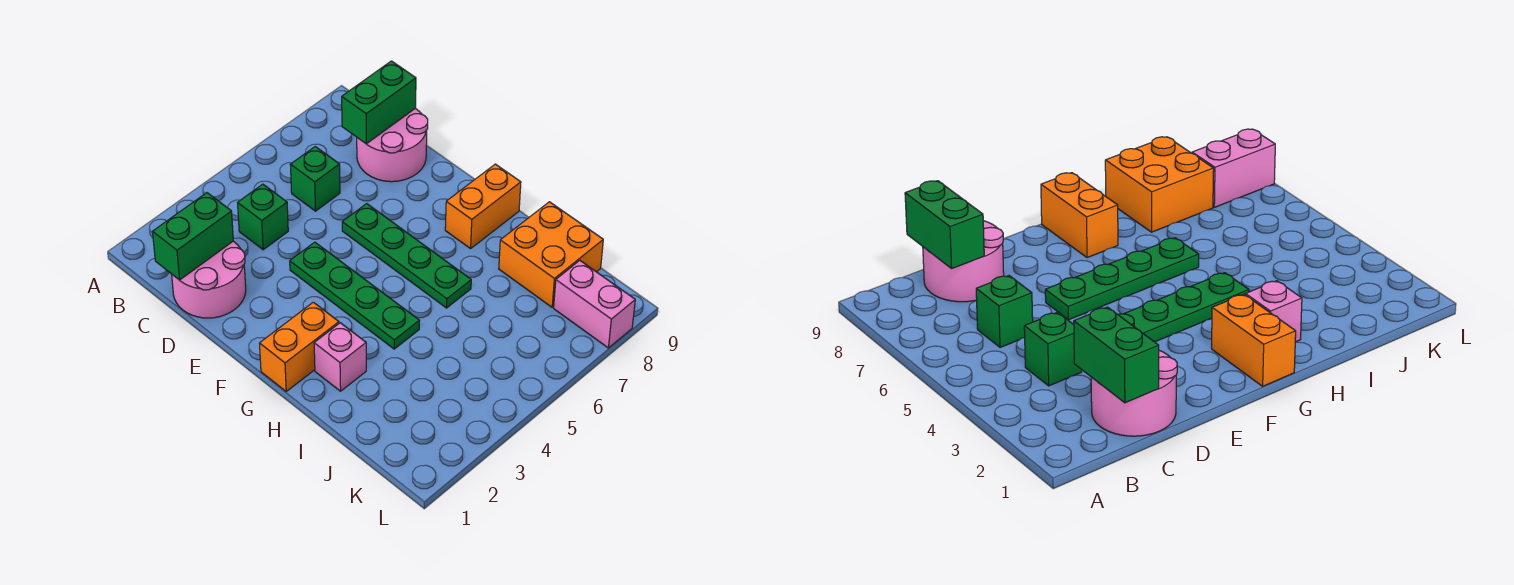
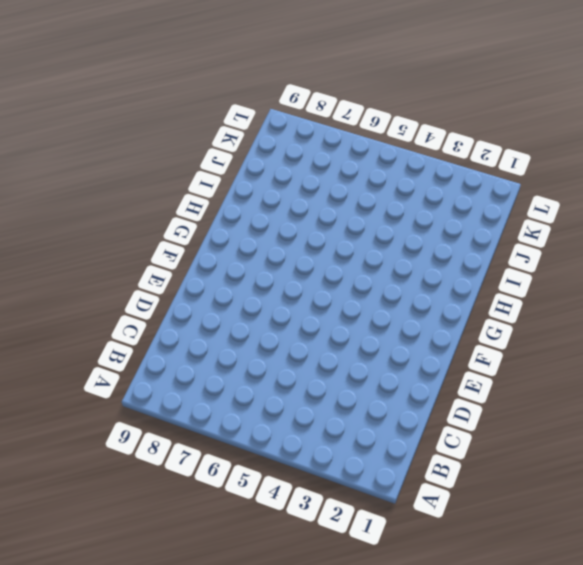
none -> pink 2x2 round brick [172,241,246,318]
none -> green 1x1 brick [238,184,288,250]
none -> green 1x1 brick [290,147,340,211]

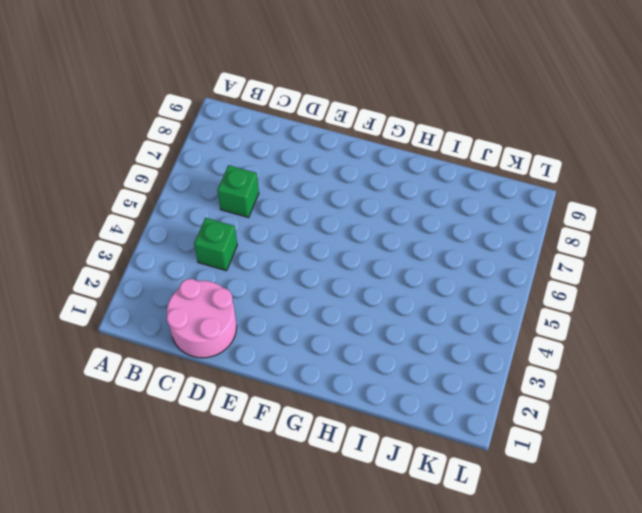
none -> pink 2x2 round brick [357,108,428,182]
none -> green 1x4 plate [290,242,420,349]
none -> green 1x4 plate [342,204,471,308]

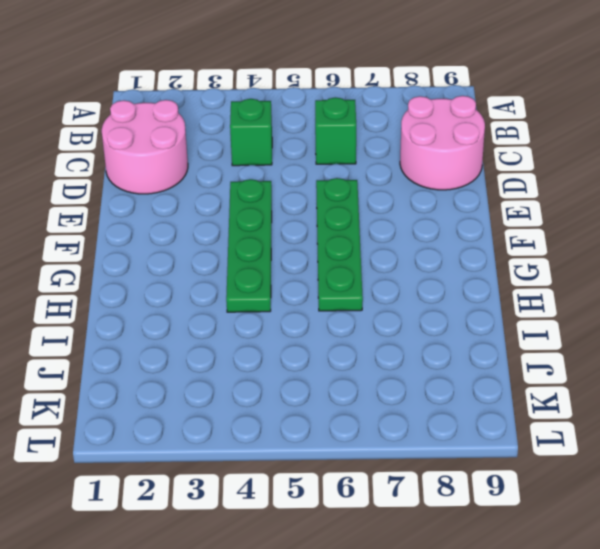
none -> orange 1x2 brick [260,302,339,391]
none -> orange 1x2 brick [445,164,521,249]
none -> pink 1x1 brick [314,323,366,391]

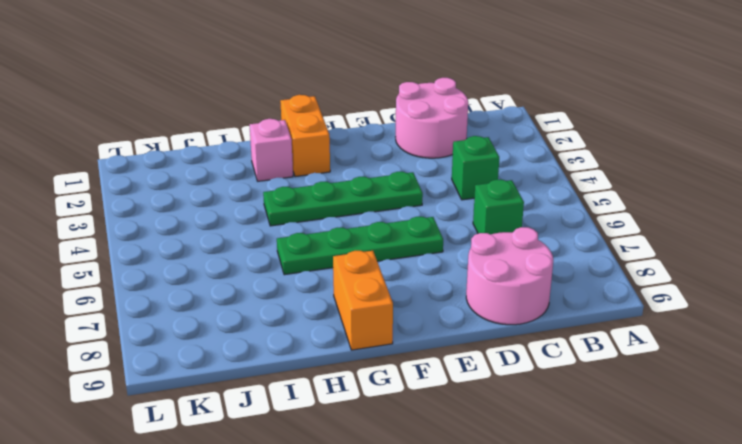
none -> orange 2x2 brick [499,202,603,307]
none -> pink 1x2 brick [554,261,635,348]
none -> green 1x2 brick [153,193,233,280]

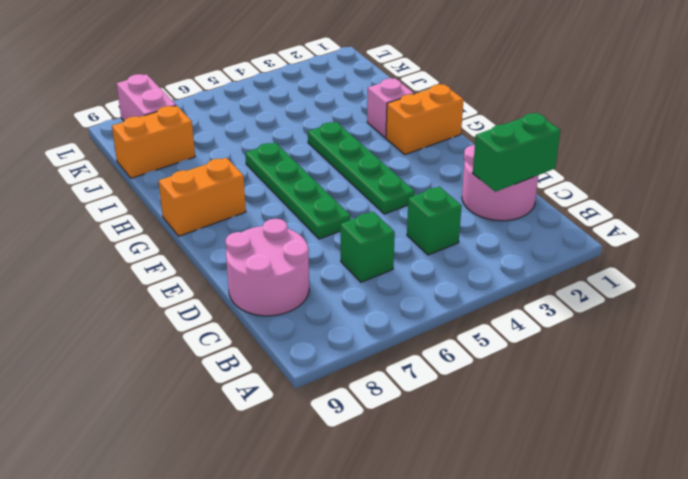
orange 1x2 brick [112,106,195,178] -> orange 2x2 brick [499,202,603,307]
none -> green 1x2 brick [342,61,416,144]

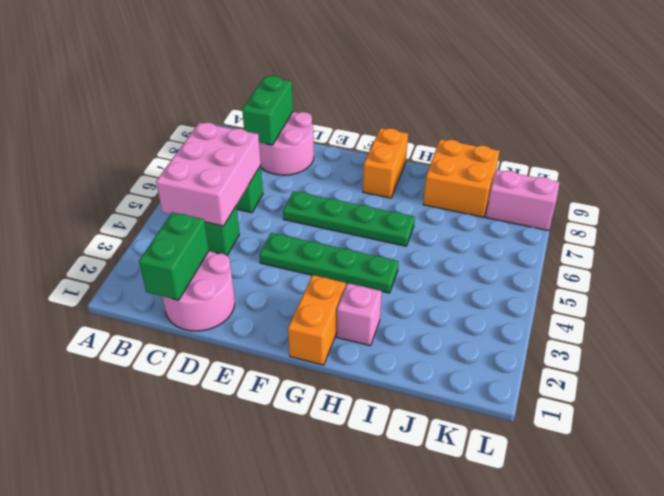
pink 2x3 brick [156,122,261,226] -> none

